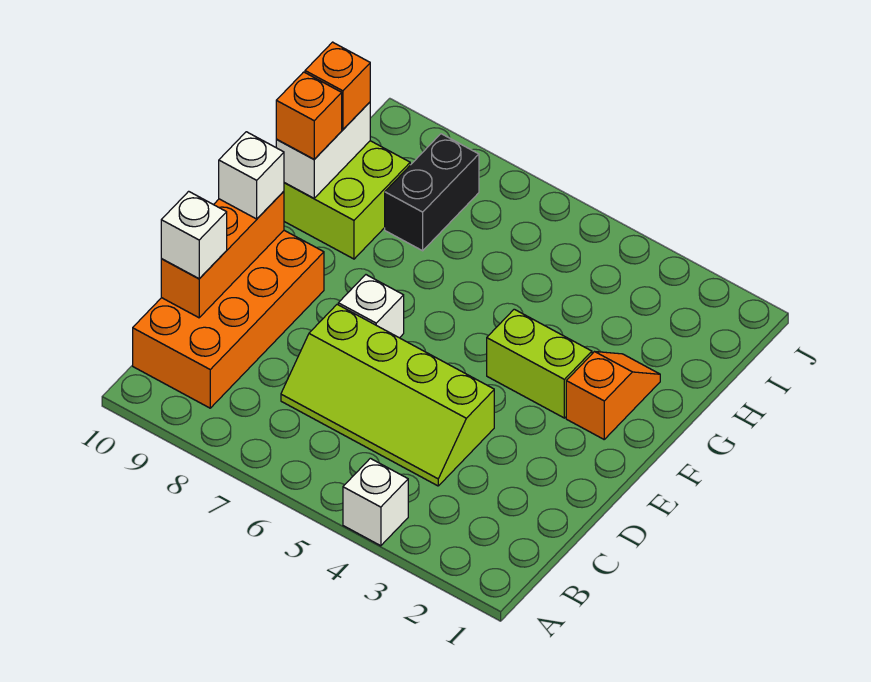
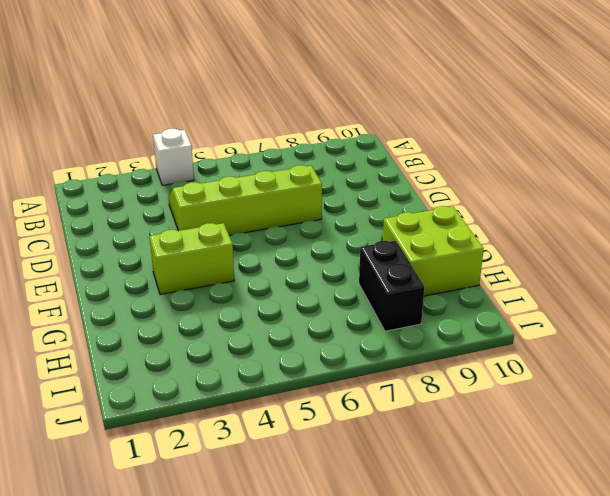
none -> orange 2x4 brick [133,230,324,408]
none -> white 1x1 brick [338,275,404,338]
none -> orange 1x2 slope [566,352,660,439]

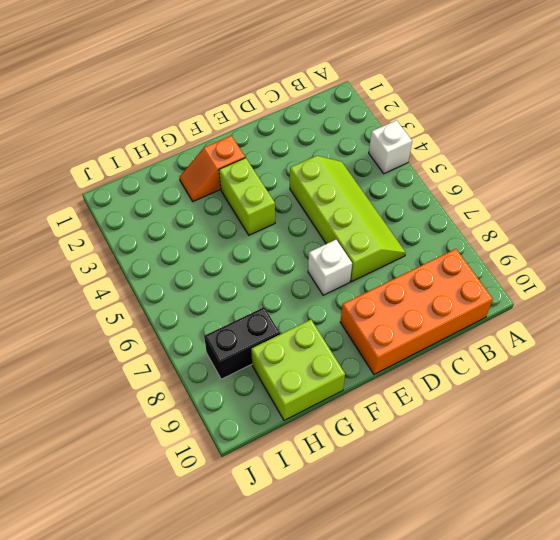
none -> orange 1x3 brick [161,191,284,318]
none -> white 1x2 brick [276,102,370,198]
none -> white 1x1 brick [161,191,227,279]

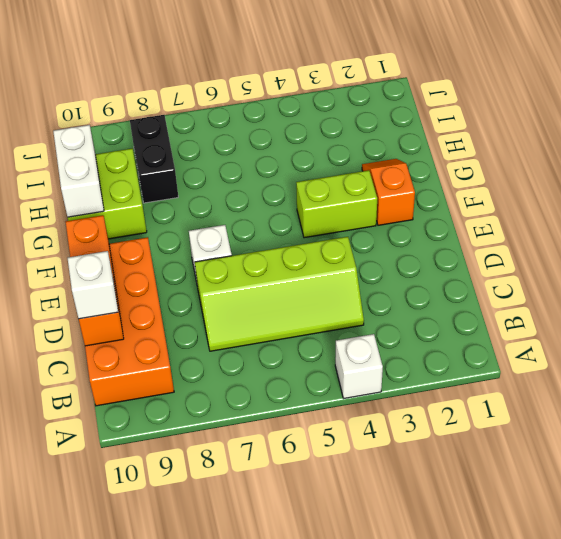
none -> white 1x1 brick [219,132,284,219]
none -> orange 1x1 brick [276,72,342,159]
none -> orange 1x1 brick [305,42,370,129]

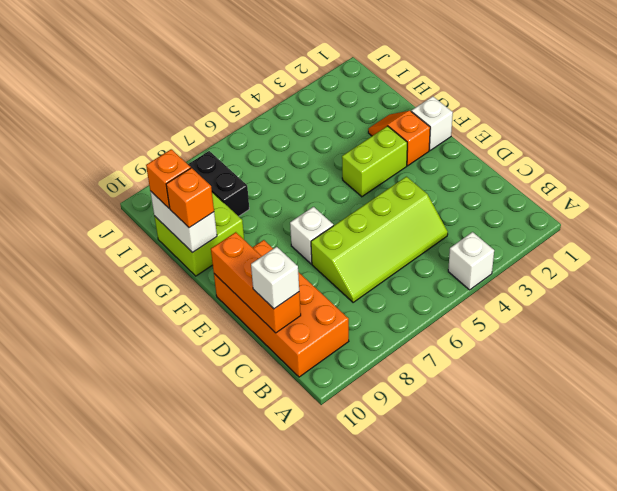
white 1x1 brick [411,96,453,150] -> white 1x1 brick moved to [219,132,284,219]

